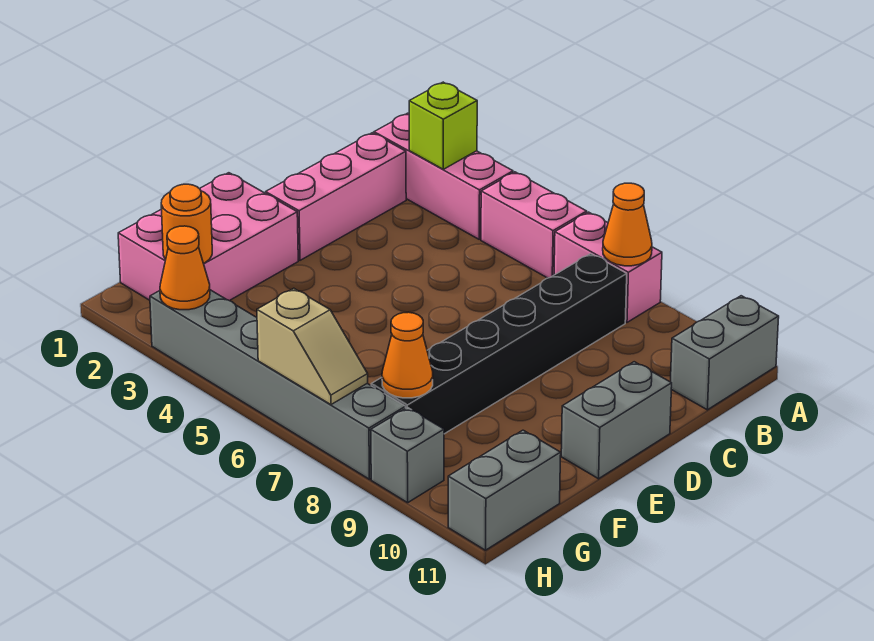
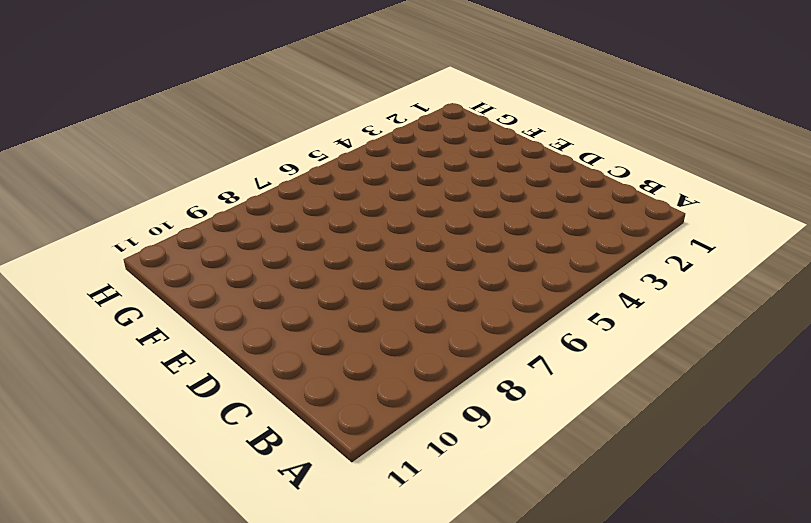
none -> pink 1x3 brick [374,113,513,239]
none -> pink 1x2 brick [481,172,587,278]
none -> pink 1x2 brick [554,212,662,322]

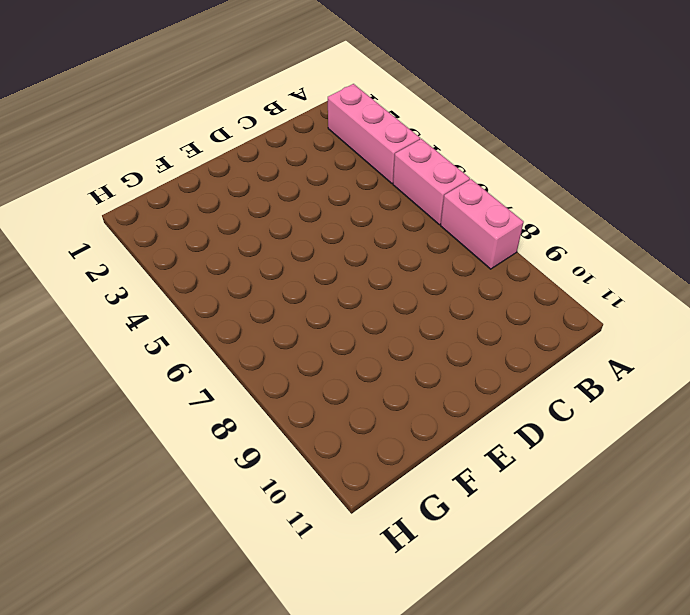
none -> grey 1x2 brick [670,296,779,410]
none -> pink 1x3 brick [266,133,406,260]
none -> black 1x6 brick [371,254,627,434]

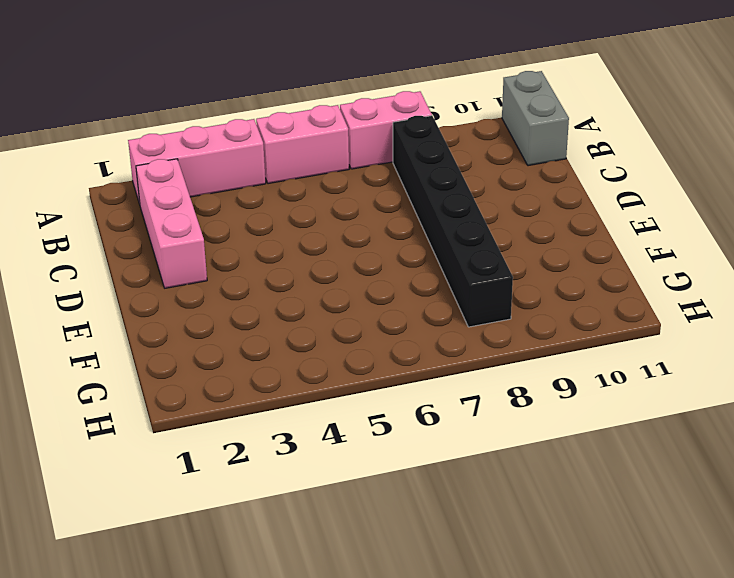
none -> grey 1x2 brick [561,362,672,479]
none -> pink 2x3 brick [118,173,298,301]
none -> grey 1x2 brick [448,430,561,550]

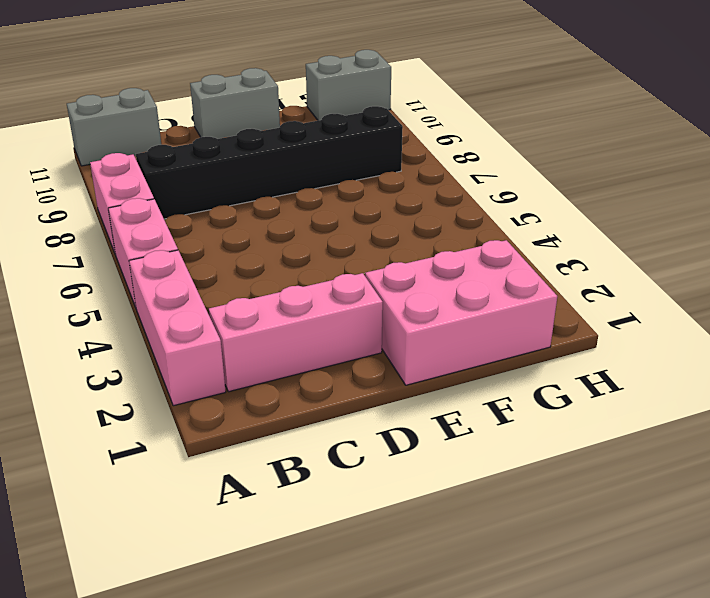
none -> grey 1x6 brick [150,290,406,479]
none -> grey 1x1 brick [371,407,444,503]
none -> lime 1x1 brick [409,82,477,169]

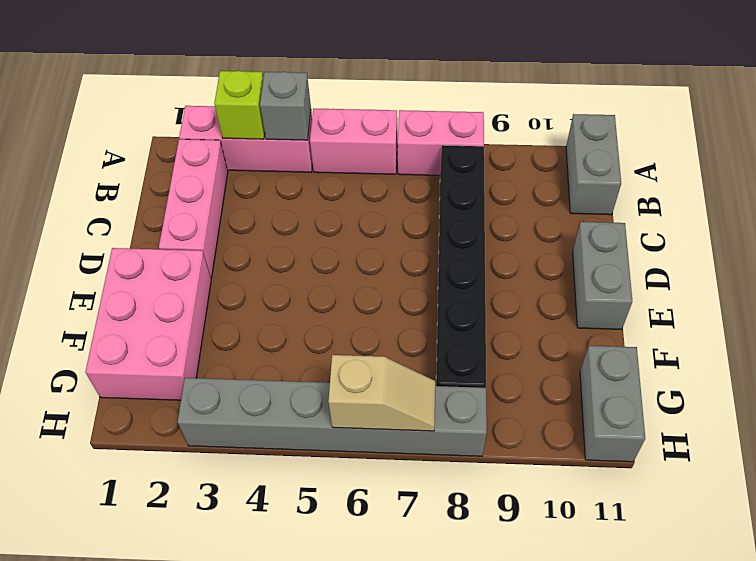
grey 1x1 brick [260,72,311,140] -> grey 1x1 brick moved to [371,407,444,503]
none -> orange 1x1 cone [603,183,652,266]
none -> orange 1x1 round brick [161,184,212,263]
none -> orange 1x1 cone [382,312,433,398]

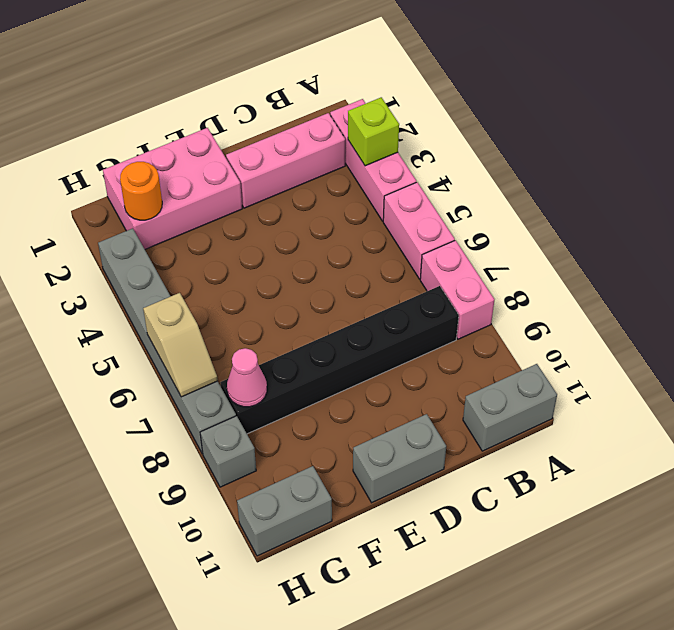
pink 1x1 cone [227,348,267,407] -> orange 1x1 cone [382,312,433,398]
none -> orange 1x1 cone [603,183,652,266]
none -> orange 1x1 cone [160,226,210,310]

